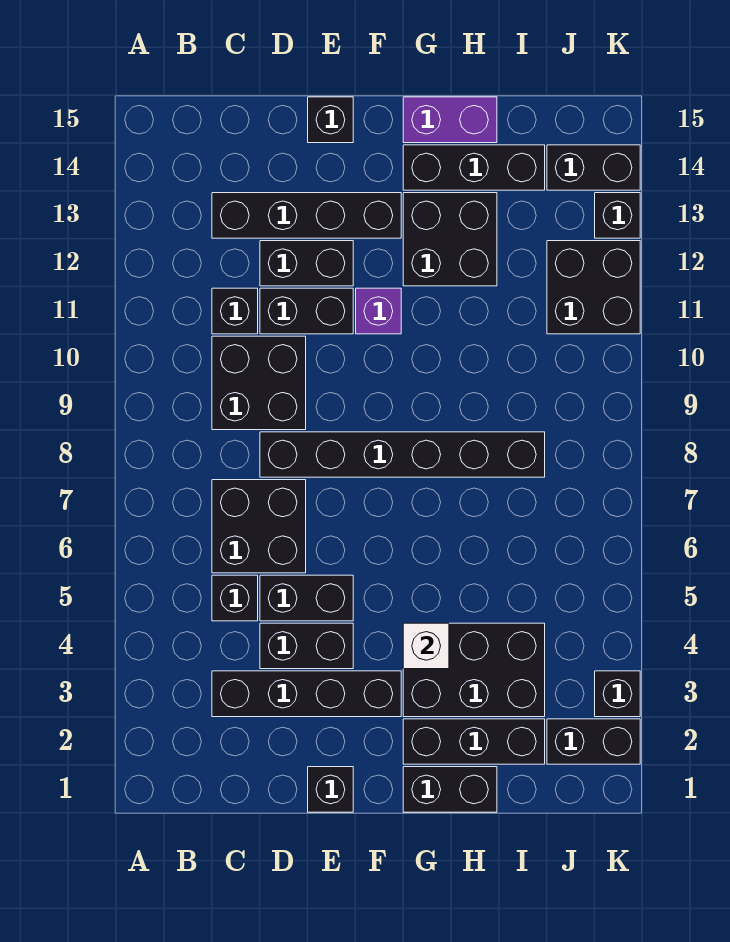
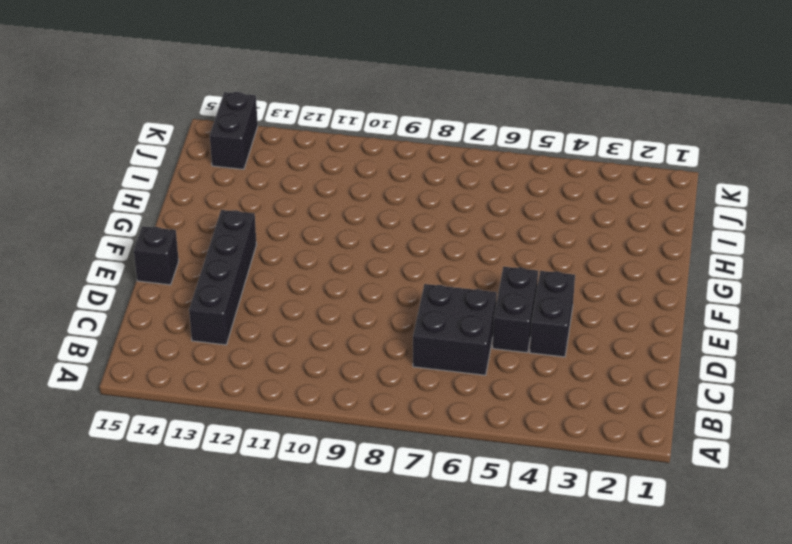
none -> black 1x4 brick [212,671,401,717]
none -> black 1x1 brick [212,575,258,621]
none -> black 2x2 brick [212,336,306,430]

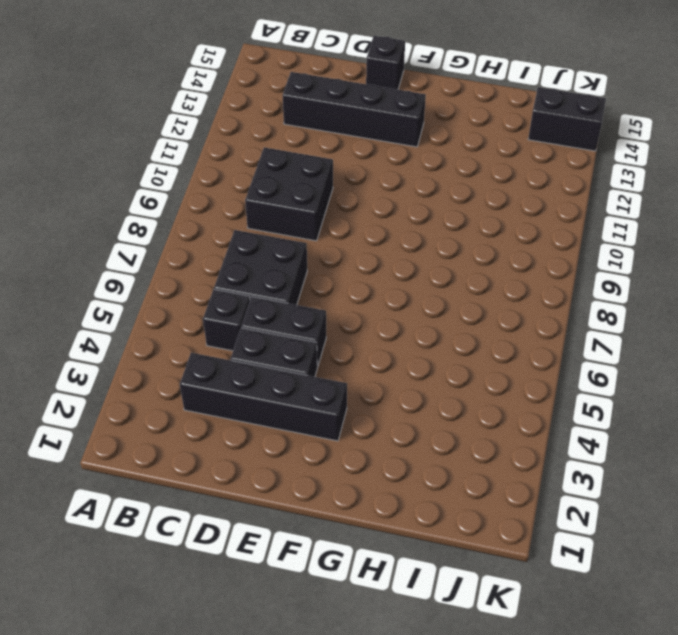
none -> black 1x1 brick [212,288,258,334]
none -> black 1x6 brick [260,432,545,477]
none -> black 1x2 brick [260,288,353,334]

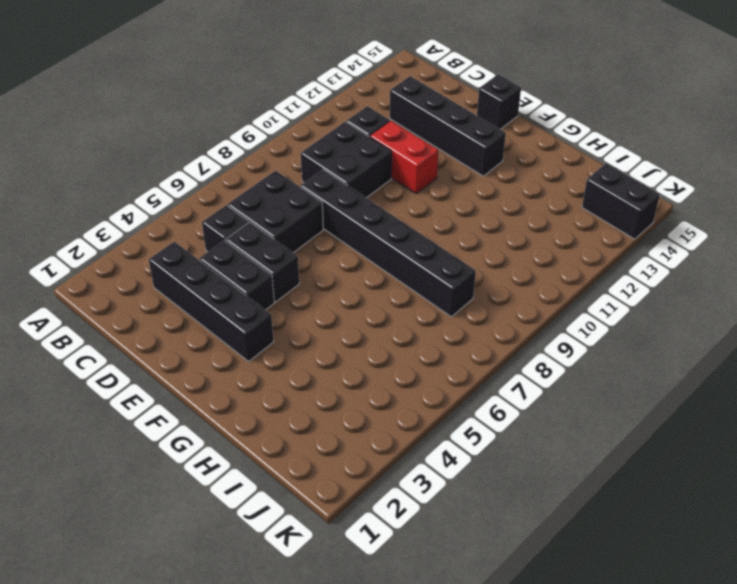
red 1x2 brick [370,121,438,194] -> black 1x2 brick [260,288,353,334]
none -> black 1x2 brick [260,241,353,286]
none -> black 1x1 brick [308,767,353,812]
none -> purple 1x1 brick [356,288,401,334]

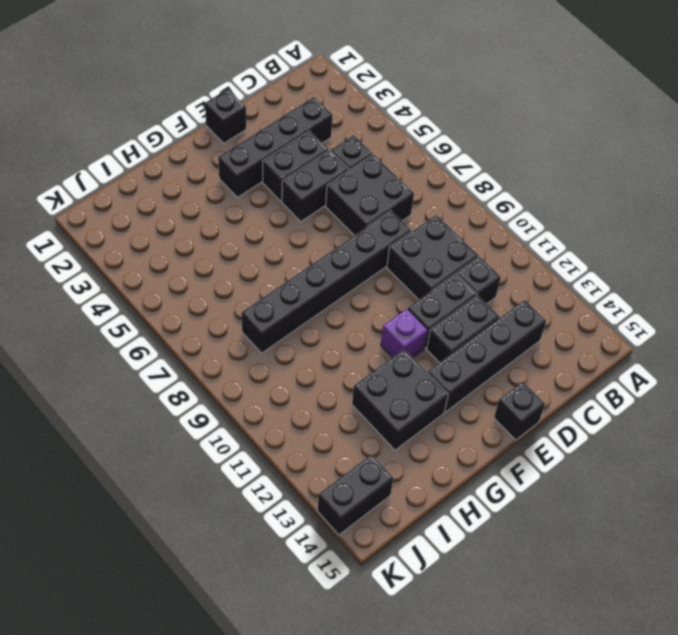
none -> black 1x2 brick [403,767,497,812]
none -> black 1x3 brick [403,719,545,764]
none -> black 2x3 brick [403,623,545,717]

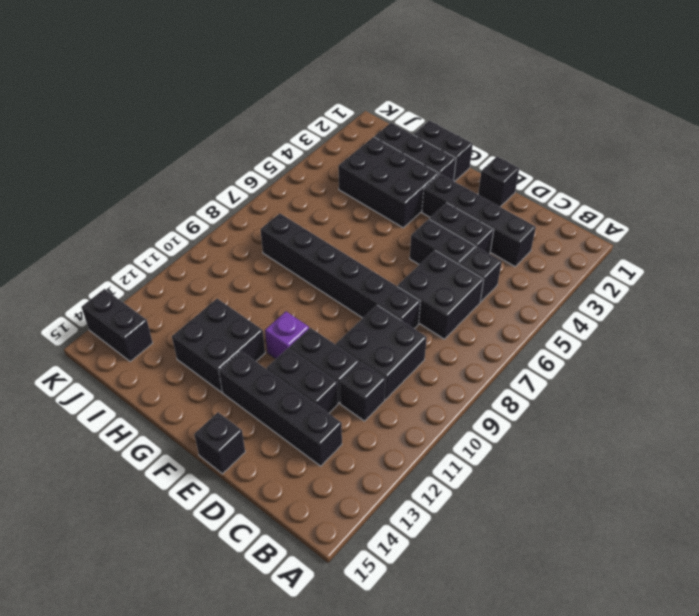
none -> black 1x3 brick [403,145,545,190]
none -> purple 1x2 brick [403,97,497,143]
none -> black 1x2 brick [547,719,640,764]

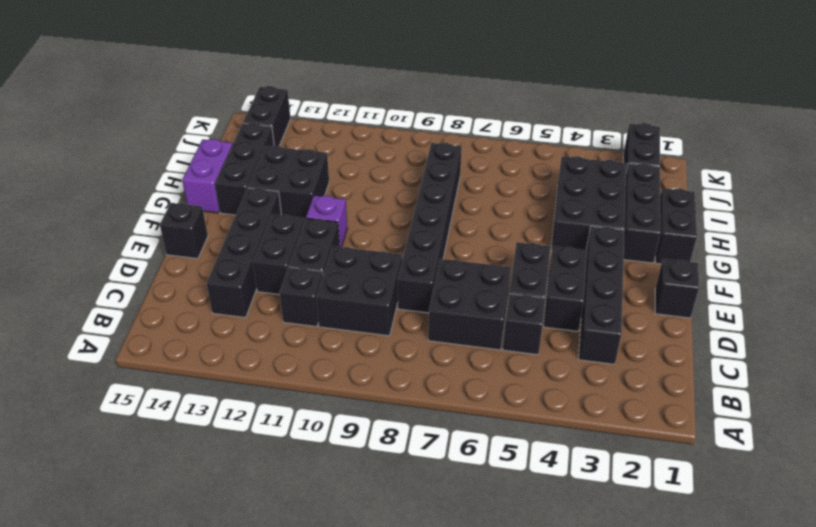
none -> black 2x2 brick [547,241,640,334]
none -> black 1x1 brick [595,671,640,717]
none -> black 1x1 brick [595,193,640,238]

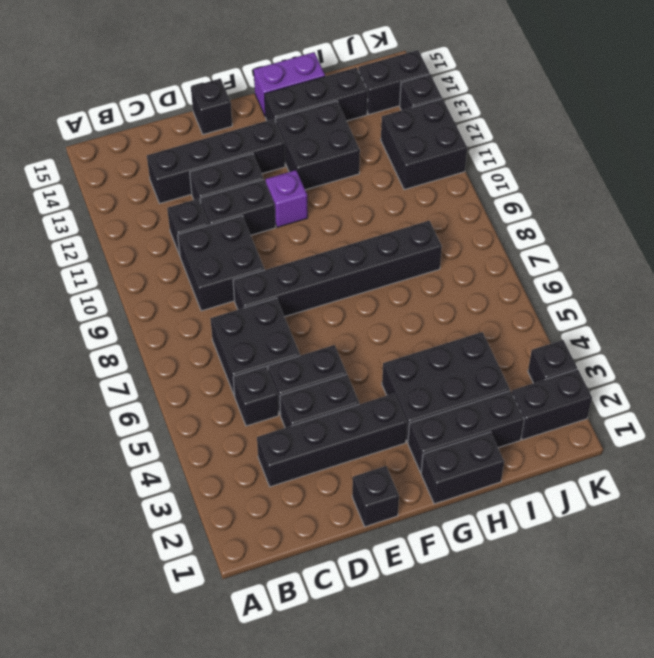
none -> white 1x1 brick [403,623,449,669]

